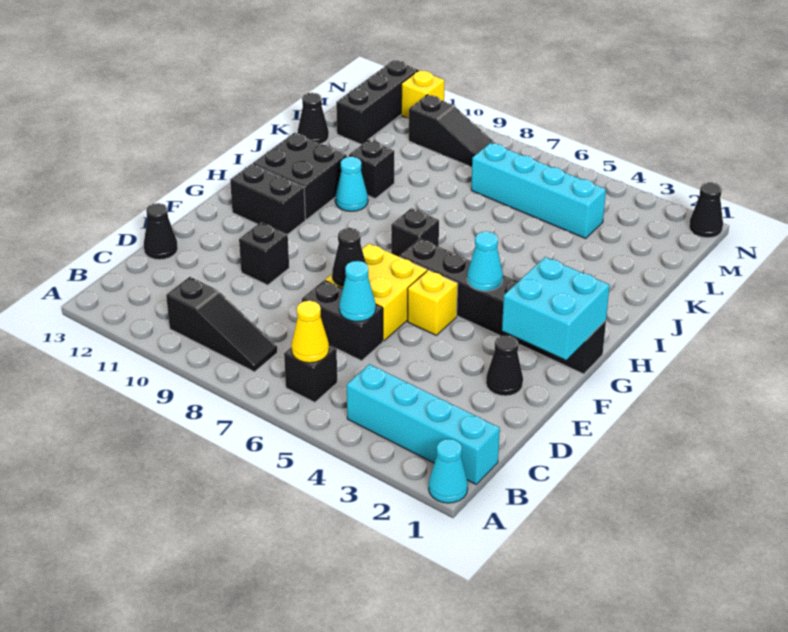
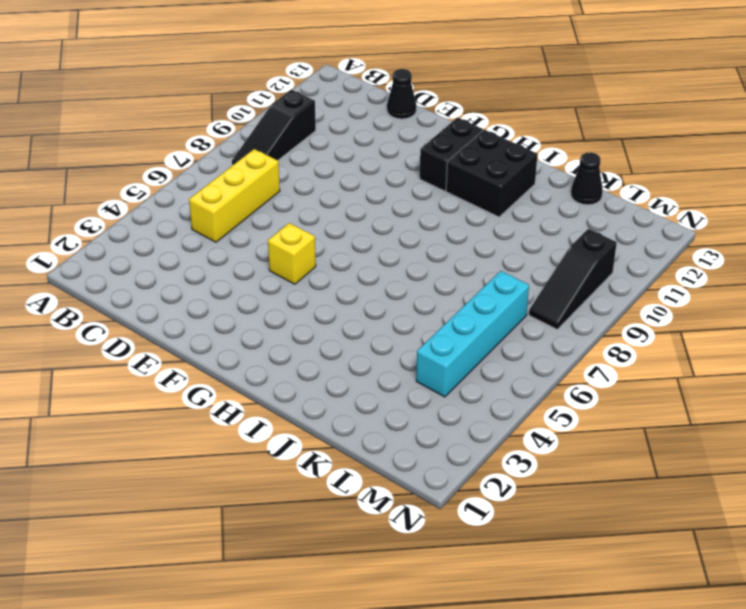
yellow 1x3 brick [189,149,280,242] -> none
none -> cyan 1x1 cone [429,439,468,503]
none -> cyan 1x4 brick [347,364,500,484]
none -> black 1x1 brick [284,345,337,403]

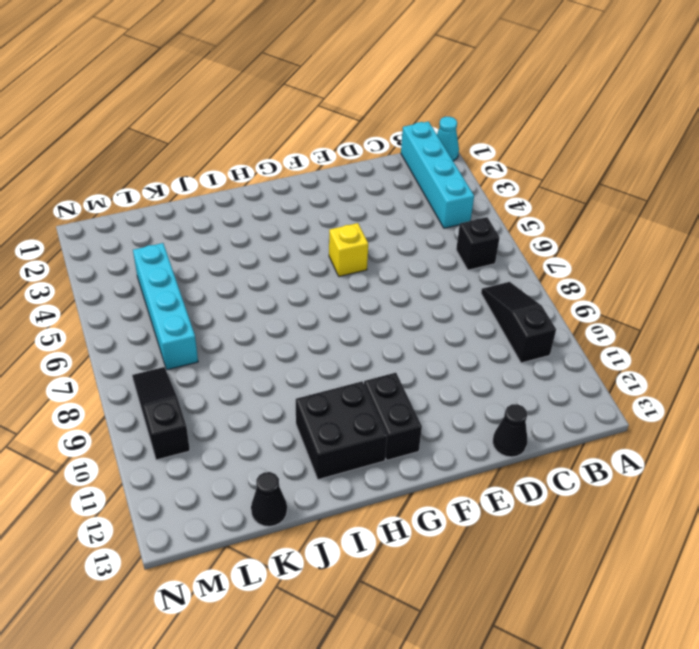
none -> black 1x2 brick [302,280,383,361]
none -> black 1x1 cone [486,335,523,396]
none -> yellow 2x2 brick [325,243,427,341]

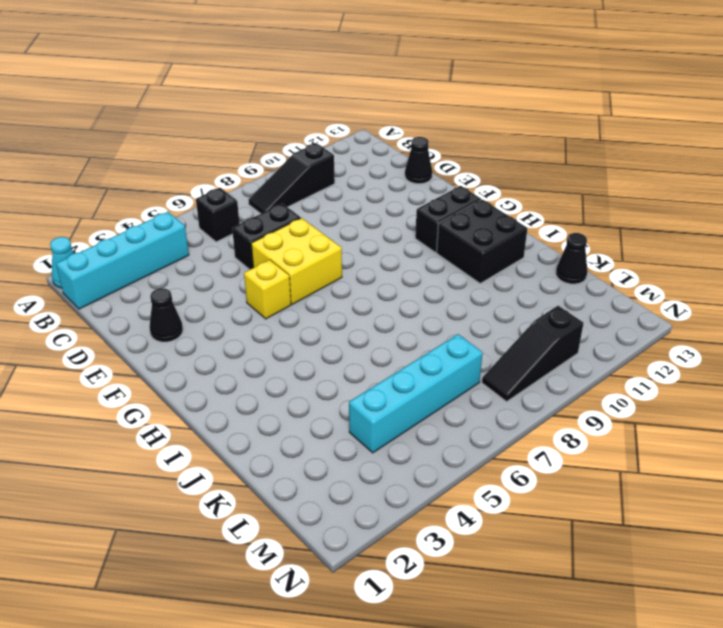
none -> black 1x1 brick [239,222,289,285]
none -> black 1x6 brick [399,238,606,374]
none -> black 1x1 brick [391,208,439,256]

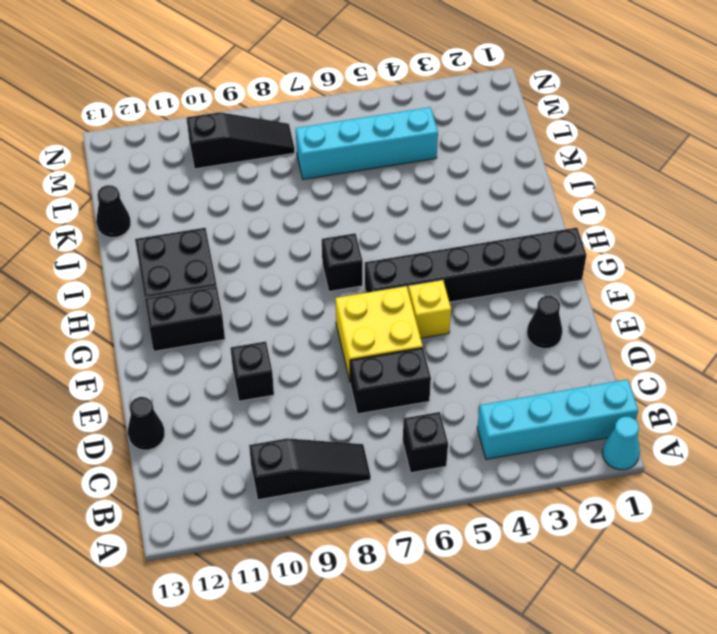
none -> cyan 1x1 cone [335,157,368,211]
none -> black 1x1 brick [349,140,394,198]
none -> black 1x3 brick [336,60,418,145]

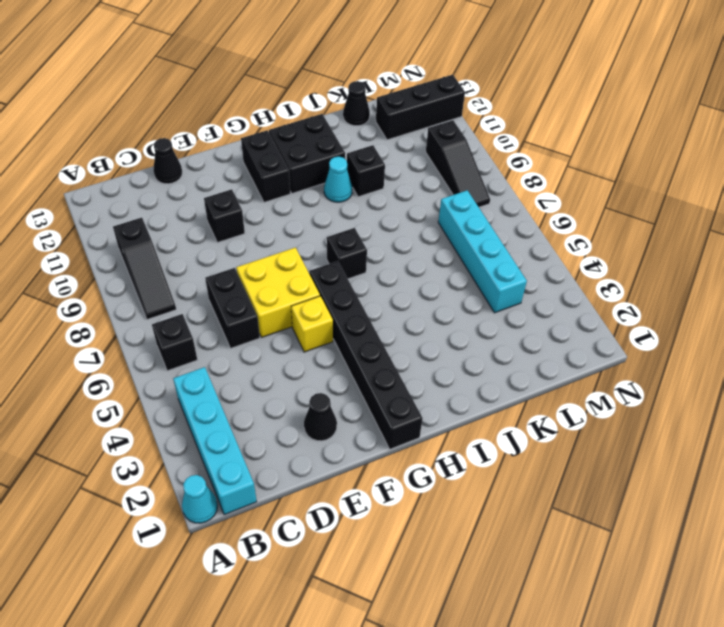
none -> black 1x1 cone [689,182,723,238]
none -> yellow 1x1 brick [401,70,445,118]
none -> yellow 1x1 cone [291,301,329,363]

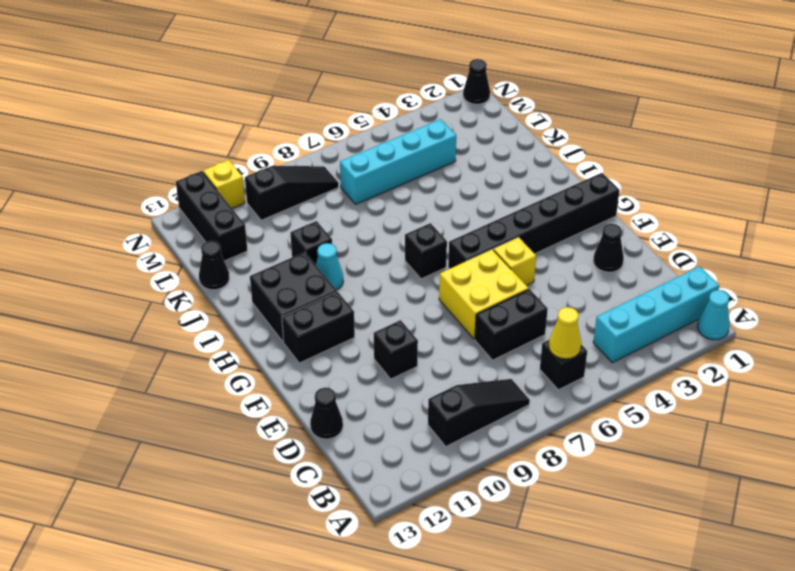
none -> cyan 1x1 cone [339,261,376,322]
none -> black 1x1 cone [332,228,366,287]
none -> cyan 2x2 brick [502,257,610,360]

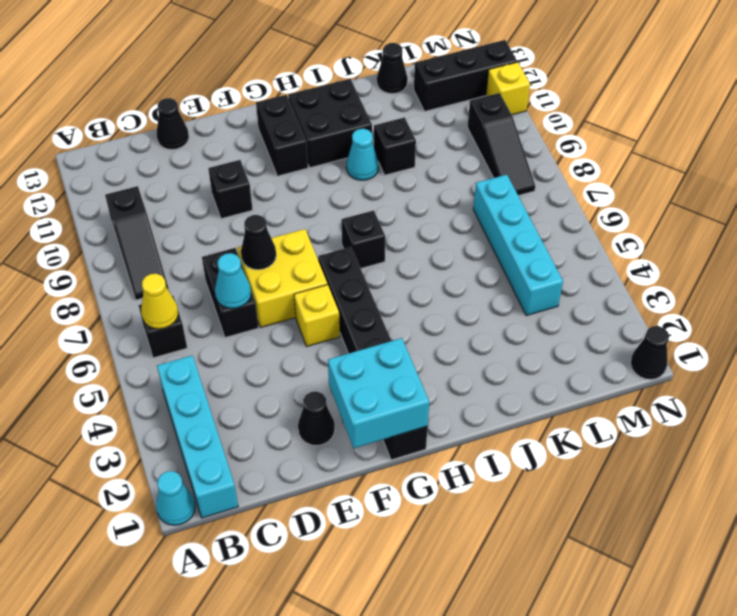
none -> cyan 1x1 cone [467,232,503,291]

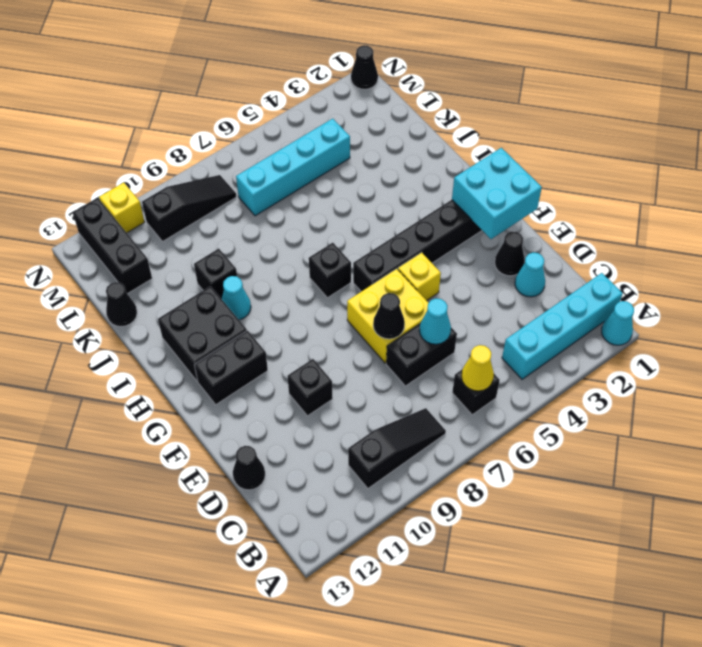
cyan 1x1 cone [515,253,545,297] -> cyan 1x1 cone moved to [467,232,503,291]

